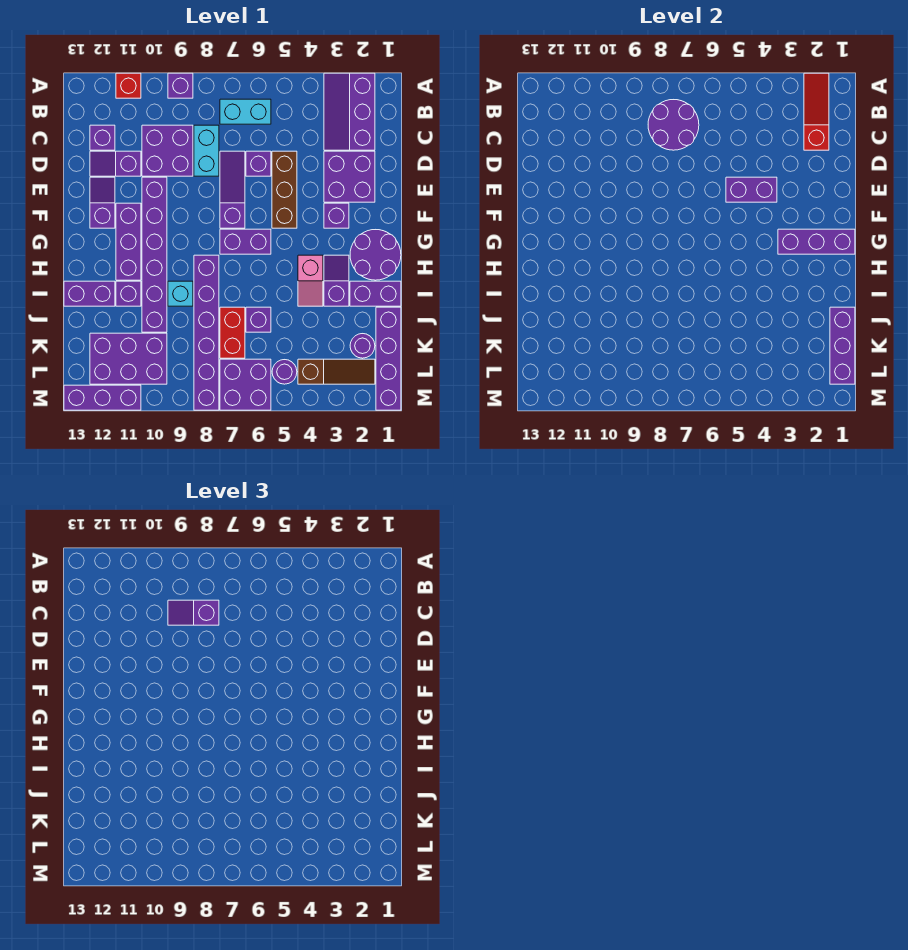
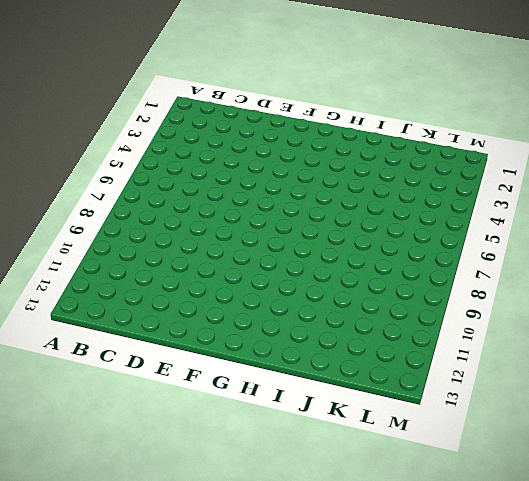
none -> purple 2x3 slope [324,73,375,150]
none -> purple 1x1 brick [168,73,193,98]
none -> red 1x1 brick [116,73,141,98]
none -> cyan 1x2 brick [220,99,271,124]

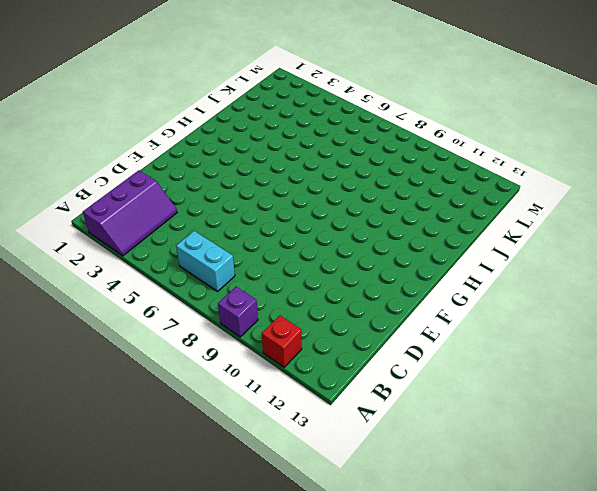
none -> cyan 1x2 brick [194,125,219,176]
none -> purple 2x2 brick [142,125,193,176]
none -> purple 1x1 brick [90,125,115,150]
none -> purple 2x2 brick [324,151,375,202]

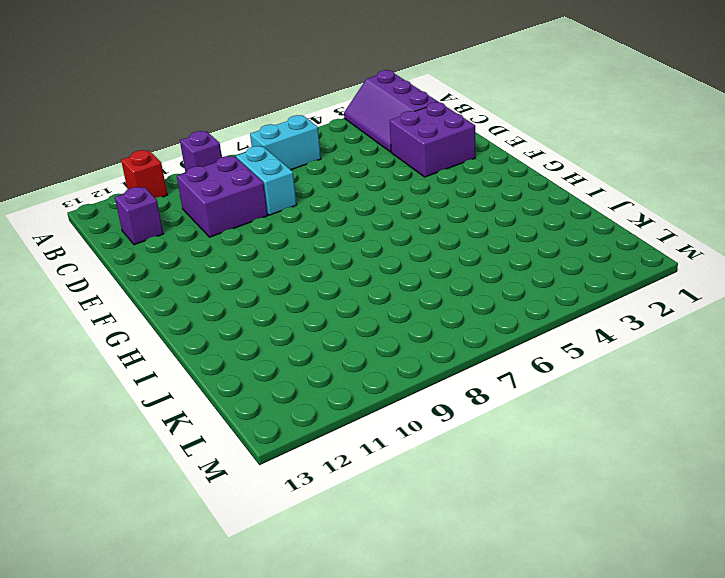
none -> brown 1x3 brick [272,151,297,228]
none -> purple 1x1 brick [246,151,271,176]
none -> purple 1x3 slope [220,151,245,228]
none -> purple 1x2 slope [90,151,141,176]

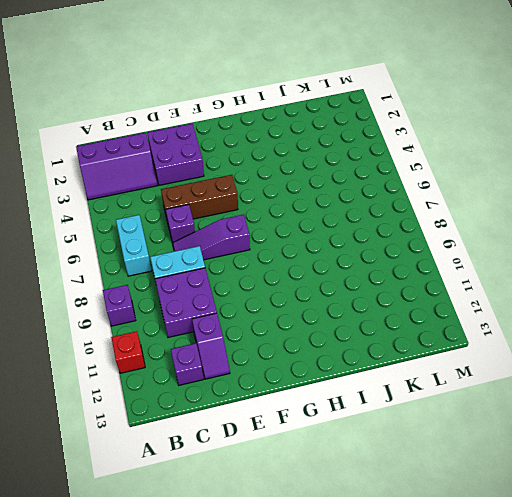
none -> purple 1x6 brick [142,177,167,332]
none -> purple 1x2 slope [90,177,115,228]
none -> purple 1x1 brick [324,203,349,228]
none -> purple 1x3 brick [116,203,141,280]

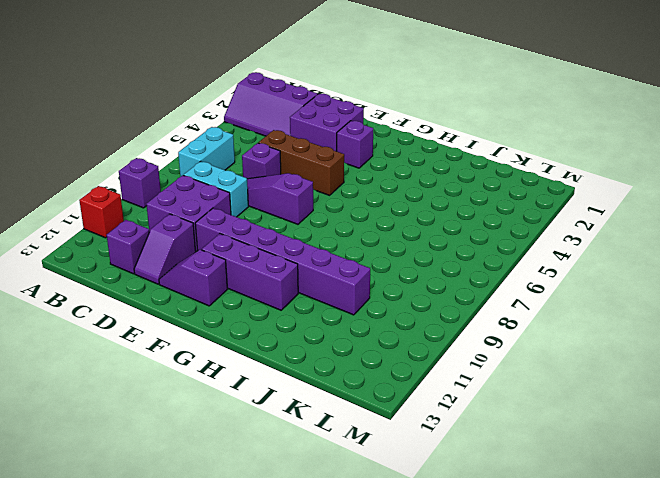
none -> purple 2x2 round brick [350,230,401,280]
none -> purple 1x2 brick [220,229,271,254]
none -> purple 1x2 slope [324,255,349,306]
none -> pink 1x2 slope [298,255,323,306]

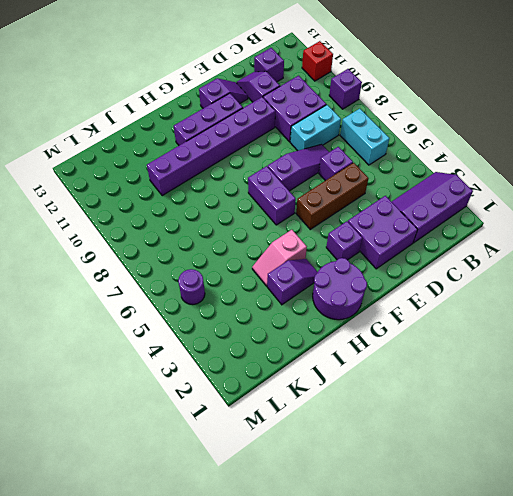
none -> purple 1x6 brick [194,255,219,410]
none -> purple 1x2 brick [350,281,401,306]
none -> cyan 1x1 brick [168,281,193,306]
none -> purple 1x1 brick [116,281,141,306]

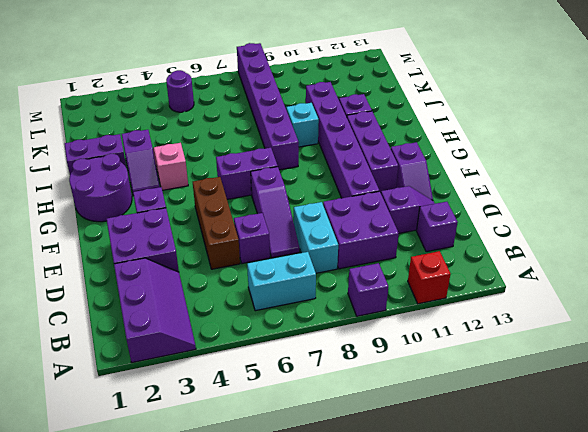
none -> purple 1x2 brick [64,281,115,306]
none -> purple 1x4 brick [376,307,401,410]
none -> purple 1x1 brick [246,307,271,332]
none -> red 1x2 brick [220,307,245,358]

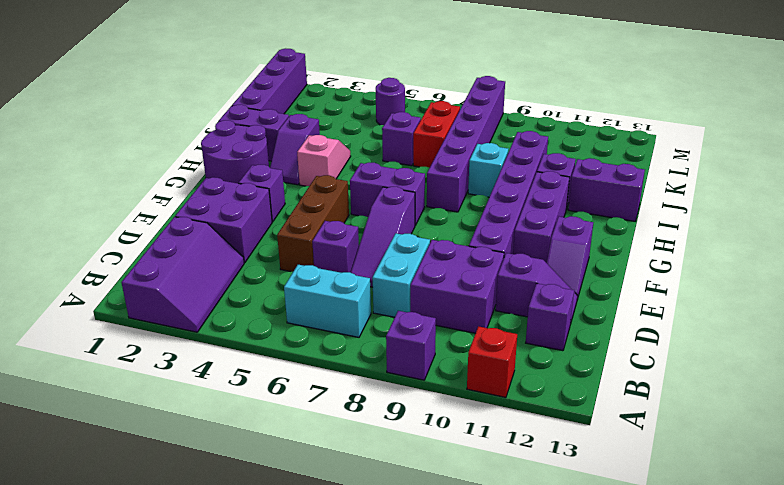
none -> purple 1x1 round brick [350,334,375,358]
none -> purple 2x3 brick [90,333,167,384]
none -> brown 1x3 slope [298,359,375,384]
none -> purple 2x2 brick [220,359,271,410]

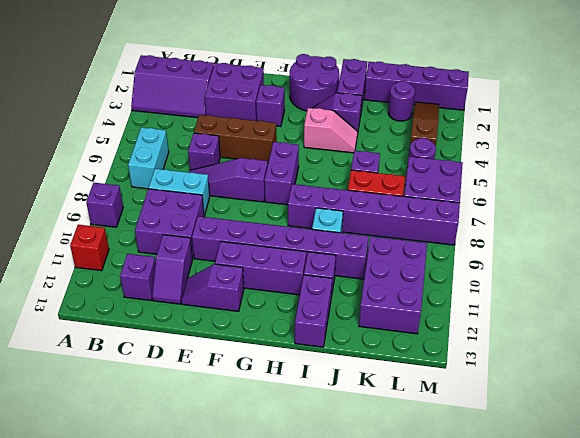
none -> purple 1x3 brick [64,385,141,410]
none -> red 1x3 slope [804,73,829,150]
none -> purple 2x2 round brick [648,100,699,150]
none -> purple 1x2 brick [726,177,777,202]

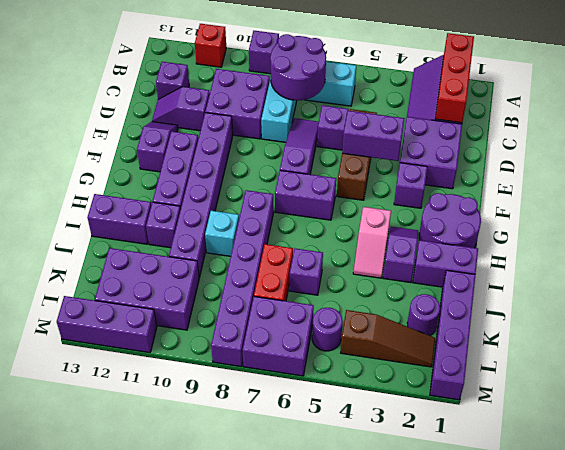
red 1x3 brick [435,33,474,123] -> red 1x3 slope [804,73,829,150]
none -> purple 1x3 brick [778,229,855,254]
none -> purple 1x3 brick [830,307,855,384]
none -> purple 1x2 slope [168,600,219,625]

